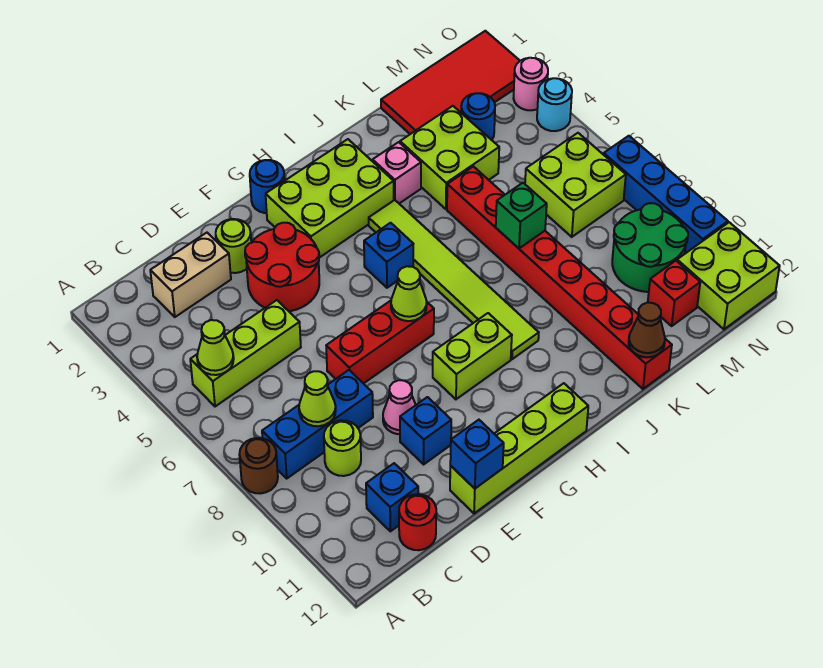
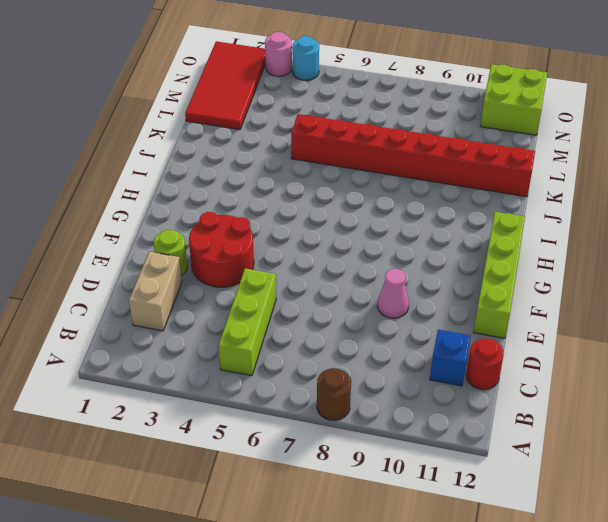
none -> blue 1x3 brick [262,370,373,478]
none -> lime 1x1 round brick [324,420,361,476]
none -> red 1x3 brick [326,301,434,384]
none -> blue 1x1 brick [400,397,451,464]

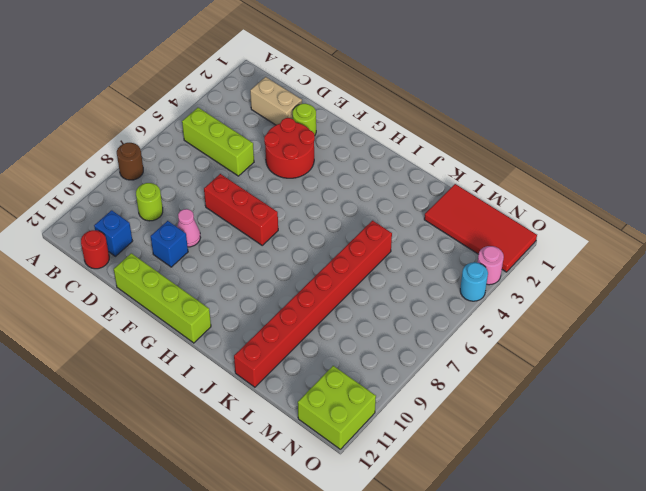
none -> blue 1x3 brick [262,370,373,478]
none -> blue 1x1 round brick [250,160,285,213]
none -> lime 2x3 brick [266,139,394,258]
none -> lime 1x2 brick [433,313,512,399]

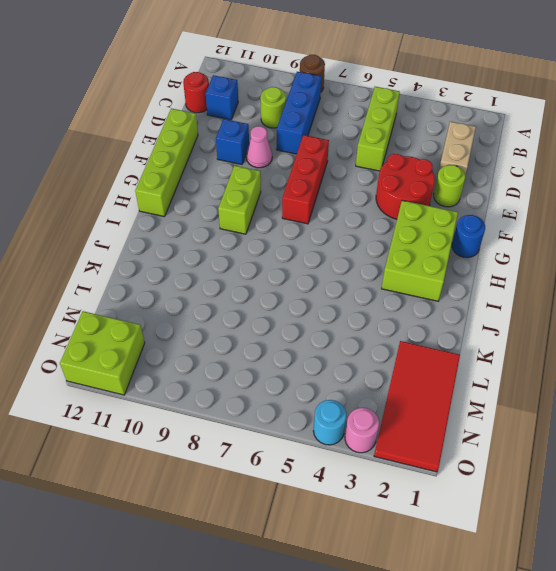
none -> blue 1x1 brick [364,223,413,288]
none -> lime 1x6 tile [369,200,539,359]
none -> pink 1x1 brick [373,142,421,203]
none -> lime 2x2 brick [400,106,499,209]

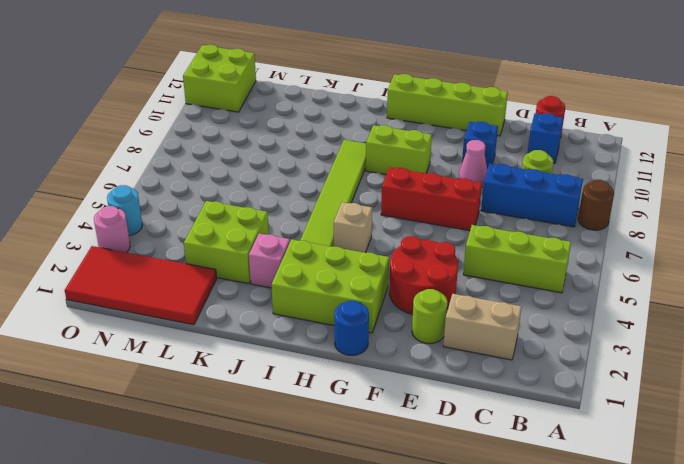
tan 1x1 brick [334,202,372,253] -> blue 1x1 brick [364,223,413,288]
none -> red 1x8 brick [447,166,672,389]
none -> blue 1x1 round brick [461,93,495,140]
none -> lime 2x2 brick [525,133,626,237]
none -> green 2x2 round brick [612,203,688,292]

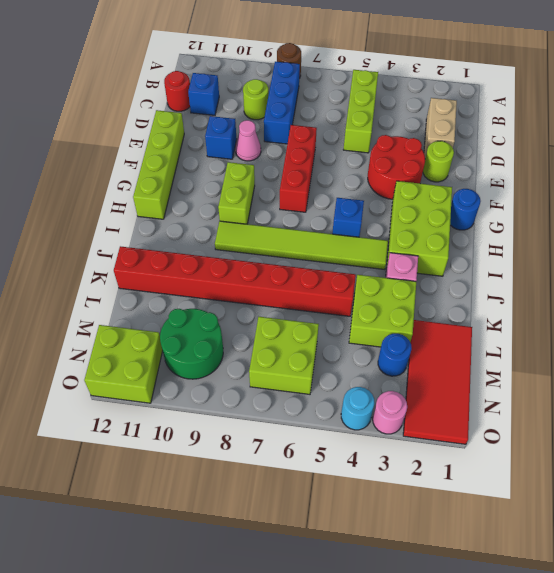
none -> red 1x1 brick [648,261,700,326]
none -> blue 1x4 brick [604,136,728,253]
none -> lime 1x1 cone [197,320,234,375]
none -> lime 1x1 cone [299,371,336,426]

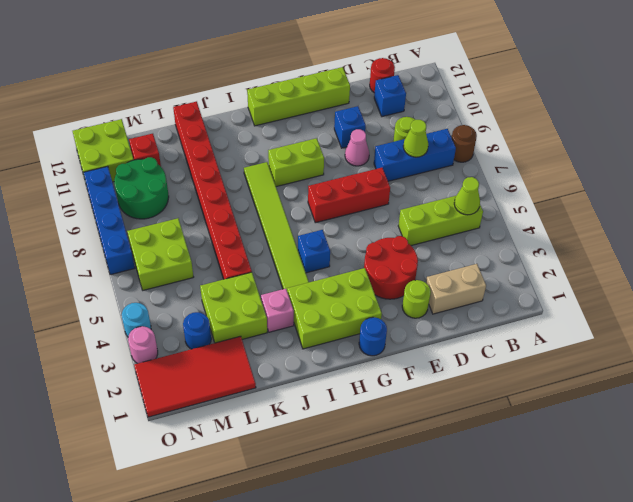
none -> blue 1x1 brick [450,420,504,488]
none -> lime 1x1 cone [391,266,427,321]
none -> green 1x1 brick [496,183,547,248]
none -> brown 1x1 cone [629,303,665,357]

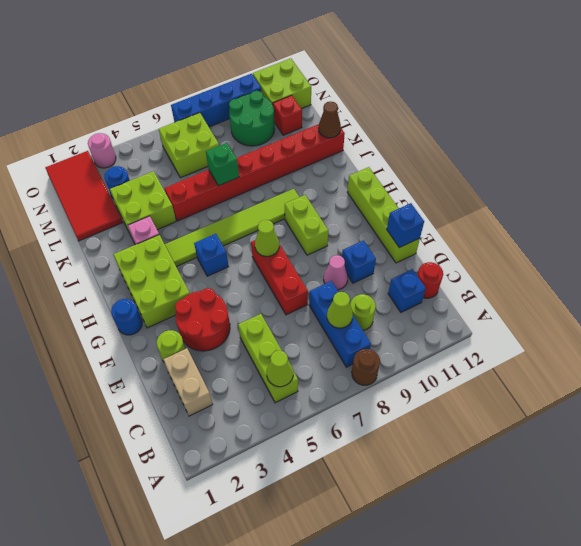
none -> cyan 1x1 round brick [537,78,572,131]

